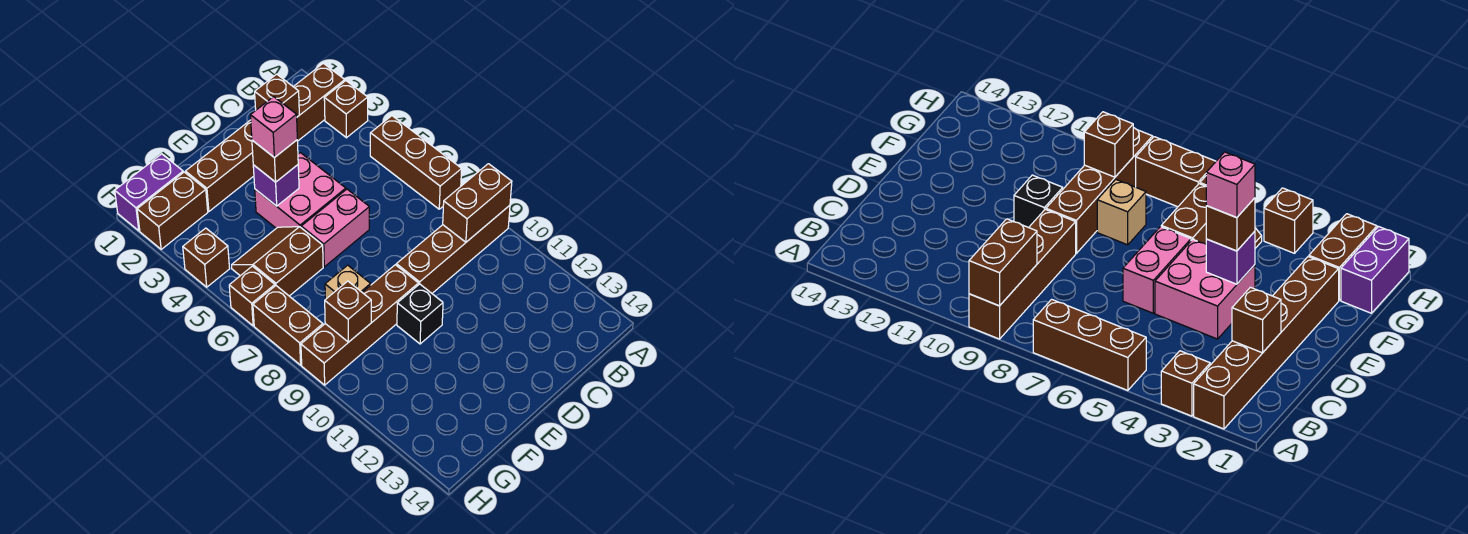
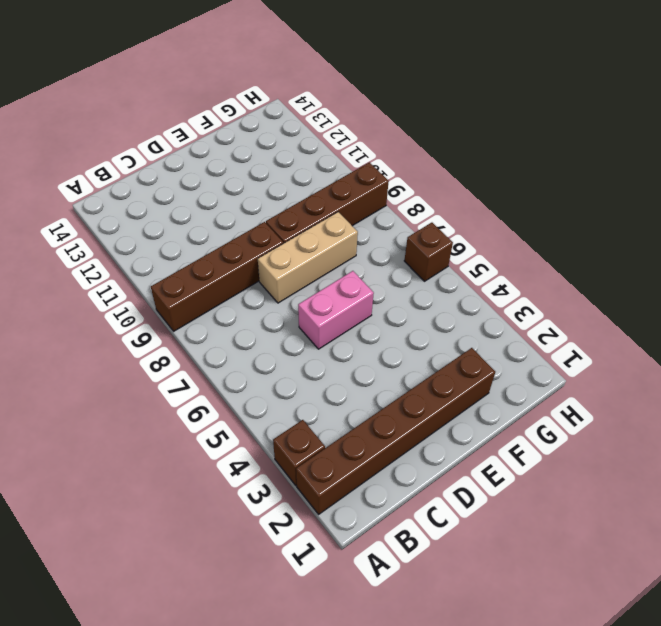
tan 1x3 brick [258,212,358,303] -> tan 1x1 brick [325,265,371,300]
none -> brown 1x3 brick [370,116,462,209]
none -> pink 2x2 brick [255,153,346,228]
none -> black 1x1 brick [397,284,443,344]

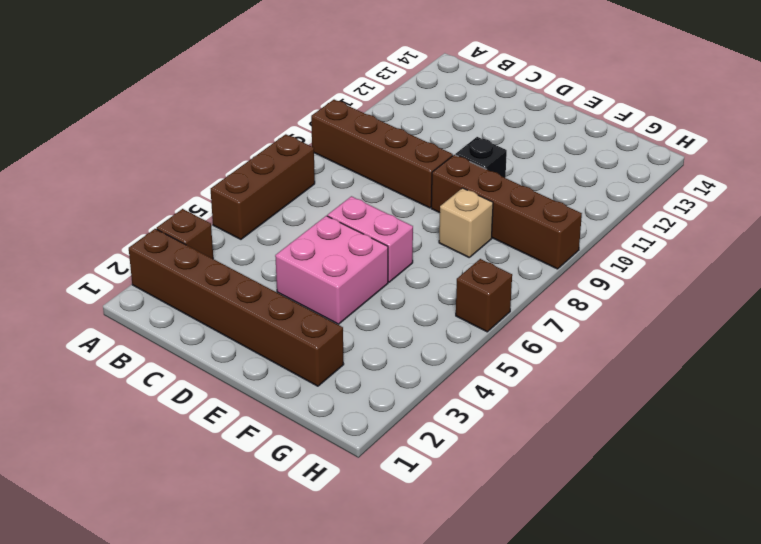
none -> brown 2x2 slope [232,227,323,296]
none -> purple 1x2 brick [115,154,183,231]
none -> brown 1x2 brick [137,172,208,249]

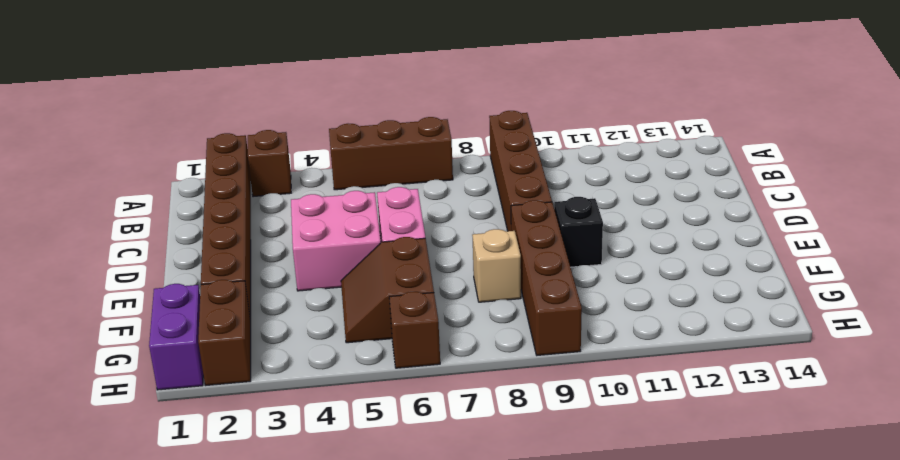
none -> brown 1x1 brick [183,228,230,287]
none -> brown 1x2 brick [253,286,323,365]
none -> brown 1x2 brick [443,164,512,242]

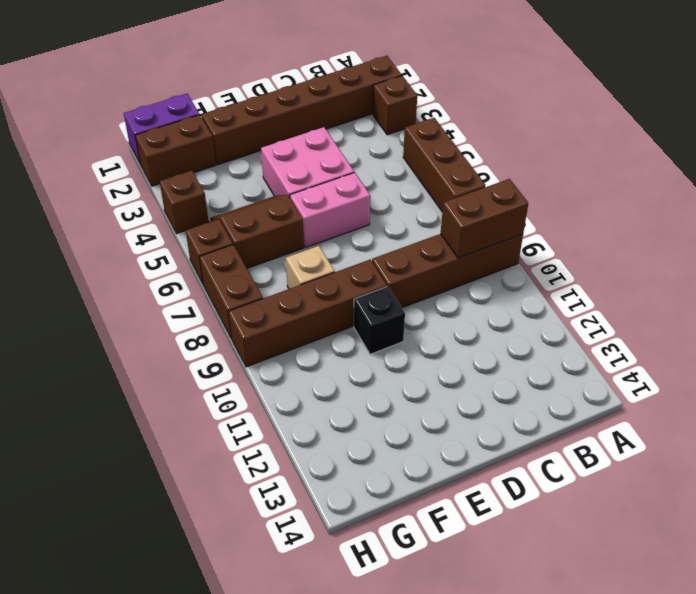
none -> brown 1x1 brick [255,74,299,117]
none -> purple 1x1 brick [253,165,299,206]
none -> brown 1x1 brick [325,281,371,342]

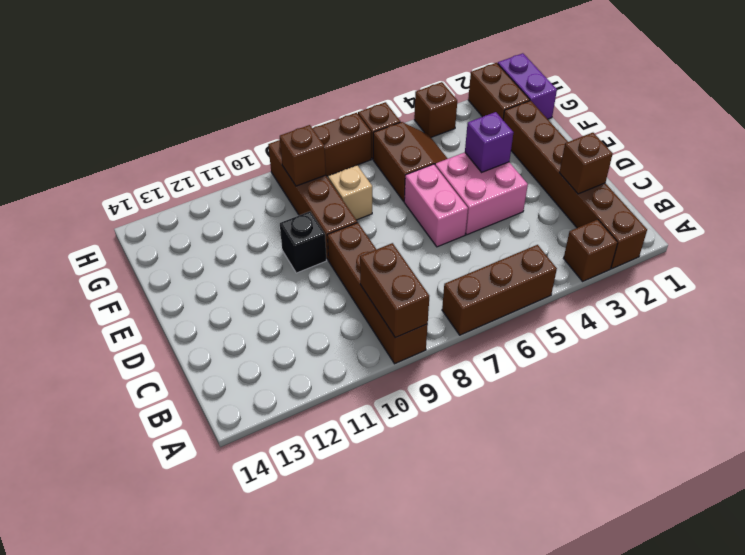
none -> brown 1x1 brick [252,140,298,182]
none -> pink 1x1 brick [250,97,297,158]

